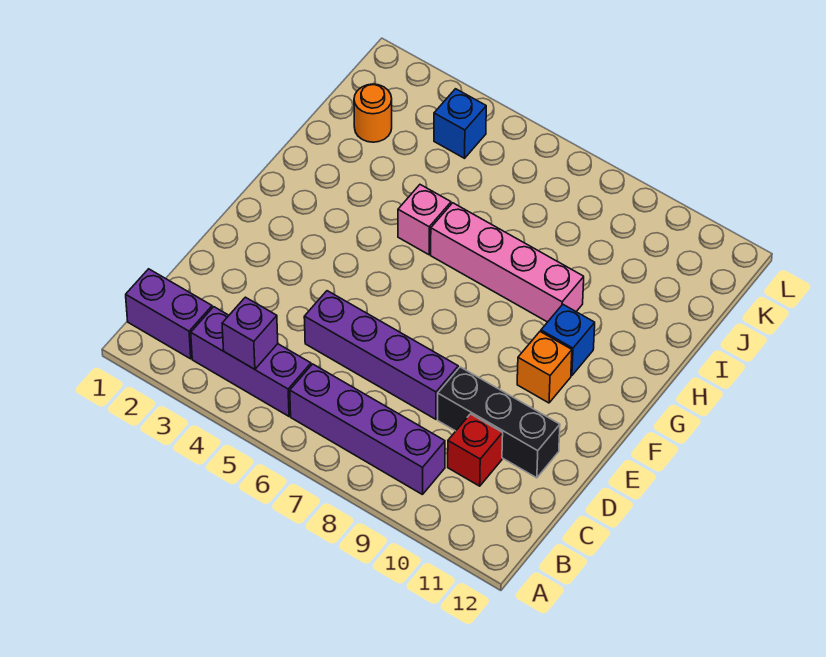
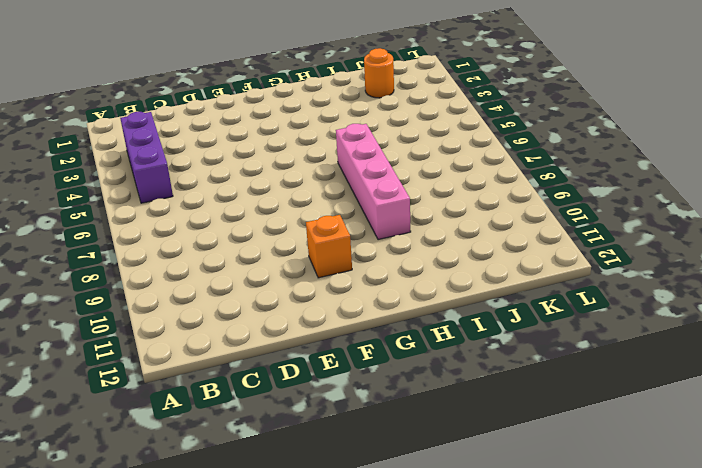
none -> purple 1x2 brick [126,269,212,359]
none -> purple 1x4 brick [290,364,445,495]
none -> red 1x1 brick [448,414,503,486]

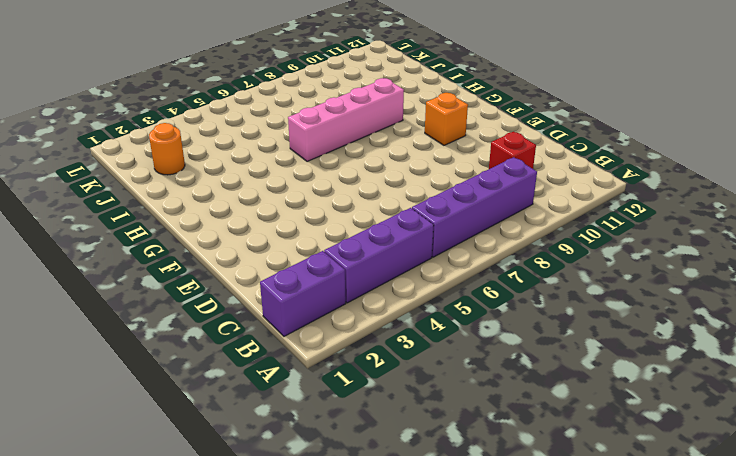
none -> purple 1x4 brick [304,291,458,419]
none -> black 1x3 brick [438,367,560,478]
none -> blue 1x1 brick [541,305,595,376]

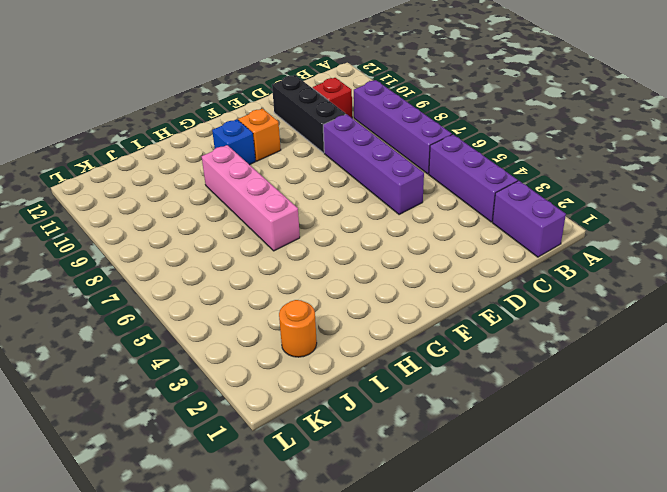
none -> pink 1x1 brick [398,185,451,255]
none -> blue 1x1 brick [434,89,486,158]
none -> purple 1x1 brick [222,297,278,369]

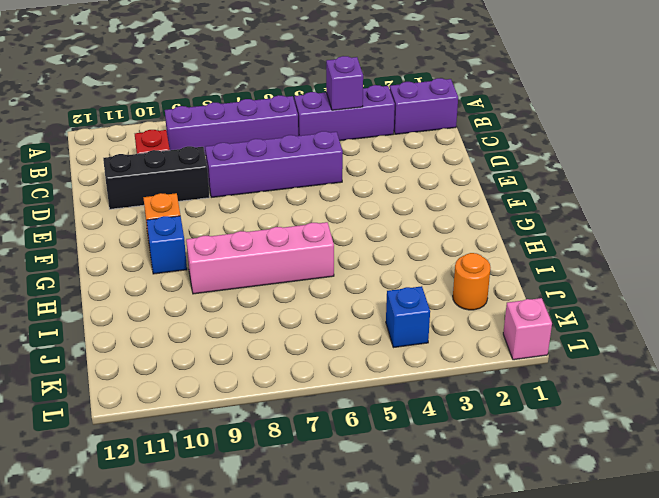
pink 1x1 brick [503,298,552,360] -> pink 1x1 brick moved to [398,185,451,255]

